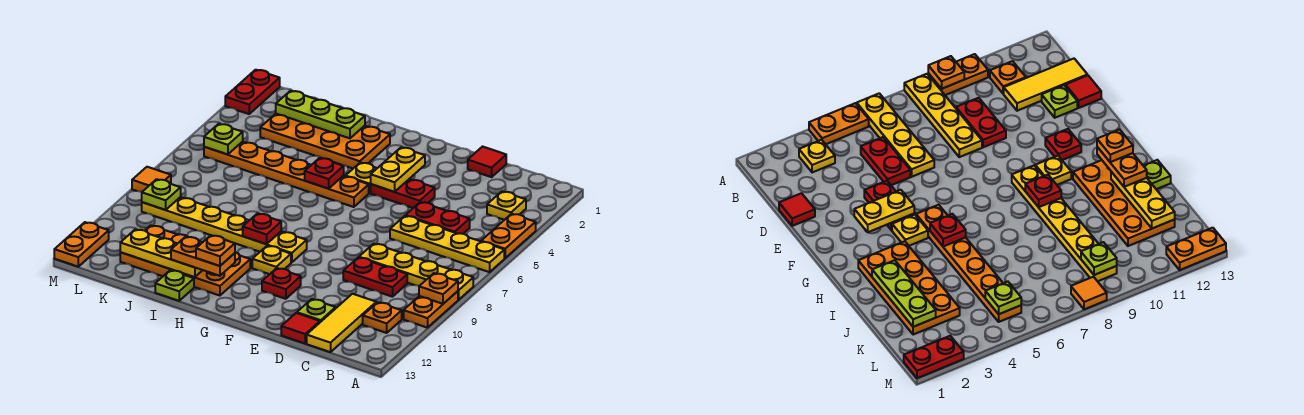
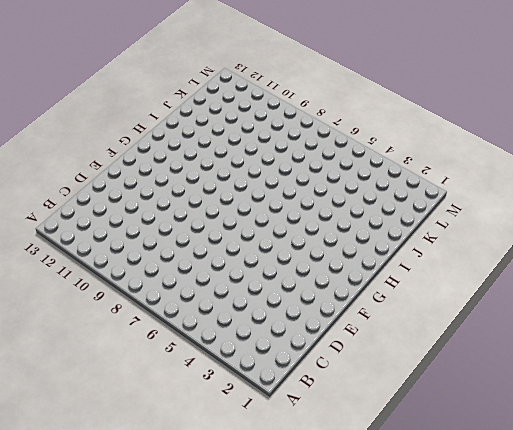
none -> orange 1x2 plate [481,214,536,258]
none -> yellow 1x4 plate [390,216,504,272]
none -> yellow 1x4 plate [359,244,473,300]
none -> orange 1x2 plate [404,291,458,328]

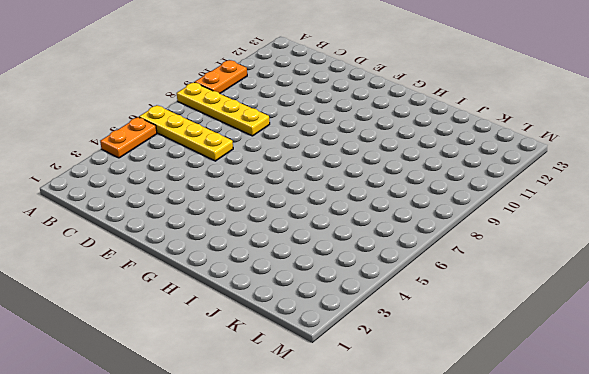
none -> yellow 1x1 plate [487,191,526,220]
none -> orange 1x1 plate [363,302,402,333]
none -> red 1x2 plate [406,202,470,234]
none -> red 1x2 plate [343,257,407,297]

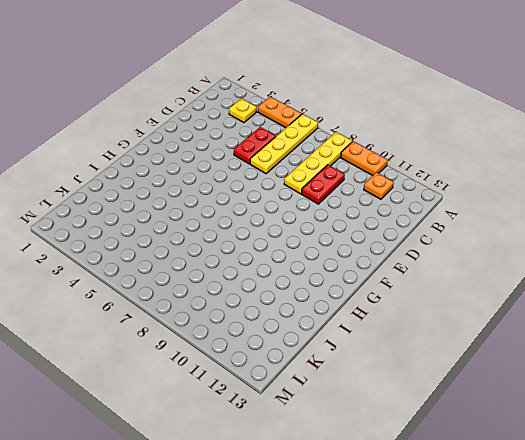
none -> yellow 1x3 tile [307,294,376,352]
none -> red 1x1 tile [468,147,506,177]
none -> lime 1x1 plate [297,299,336,322]
none -> red 1x1 tile [281,313,320,343]

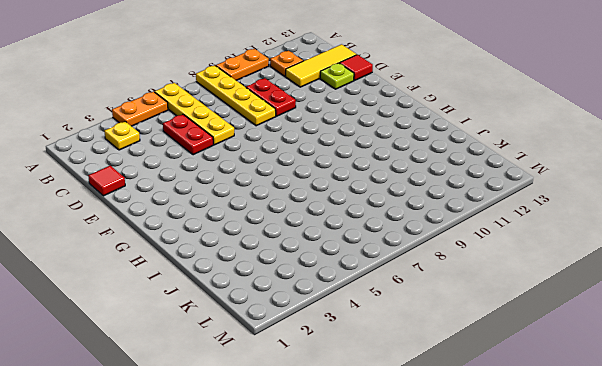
none -> red 1x2 plate [371,179,435,208]
none -> red 1x1 plate [262,268,301,299]
none -> yellow 1x1 plate [346,162,377,193]
none -> orange 1x6 plate [204,142,369,207]

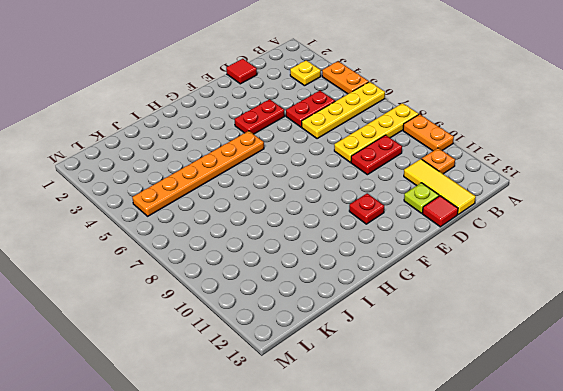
none -> yellow 1x1 plate [346,162,377,193]
none -> yellow 1x6 plate [142,197,307,263]
none -> yellow 1x1 plate [252,246,291,274]
none -> orange 2x4 plate [260,114,390,168]

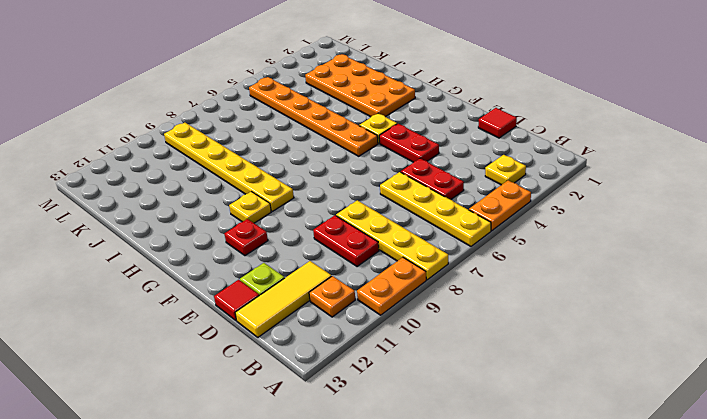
none -> orange 2x4 plate [120,226,250,296]
none -> lime 1x1 plate [155,270,194,301]
none -> red 1x2 plate [225,70,280,114]
none -> orange 1x1 tile [132,167,171,192]

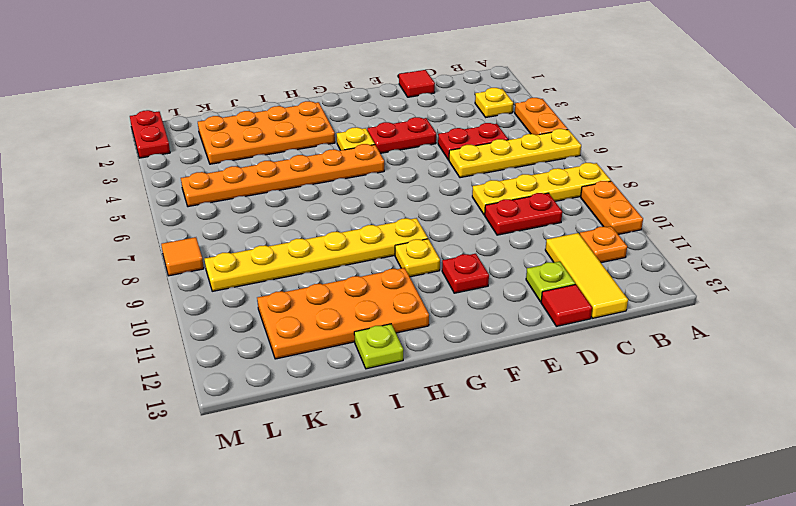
none -> orange 1x2 plate [54,222,109,267]
none -> orange 1x1 plate [419,273,458,304]
none -> yellow 1x2 plate [371,147,425,192]
none -> red 1x1 plate [305,158,344,189]

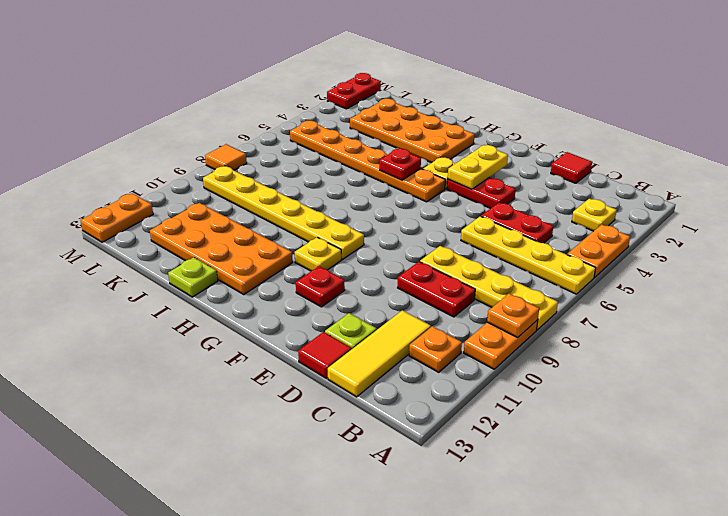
none -> red 1x1 plate [243,213,281,244]
none -> lime 1x3 plate [276,91,365,138]
none -> yellow 1x3 plate [120,229,202,277]
none -> lime 1x1 plate [204,124,243,155]

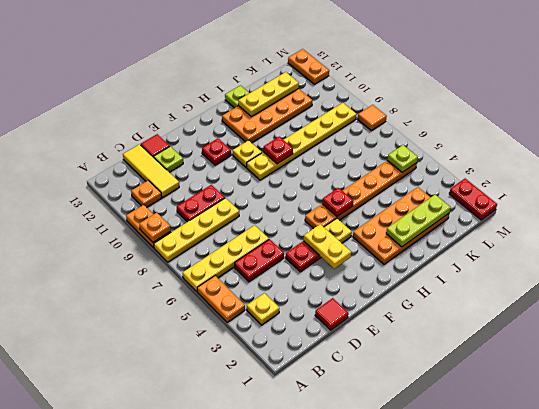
none -> lime 1x1 plate [142,179,181,210]
none -> orange 1x2 plate [171,237,235,276]
none -> orange 1x1 plate [196,235,235,266]

